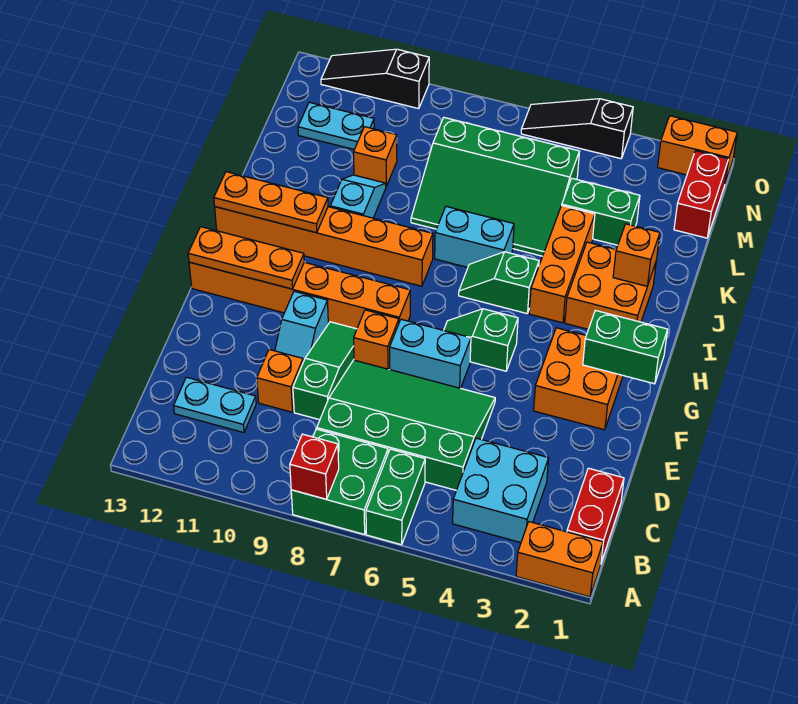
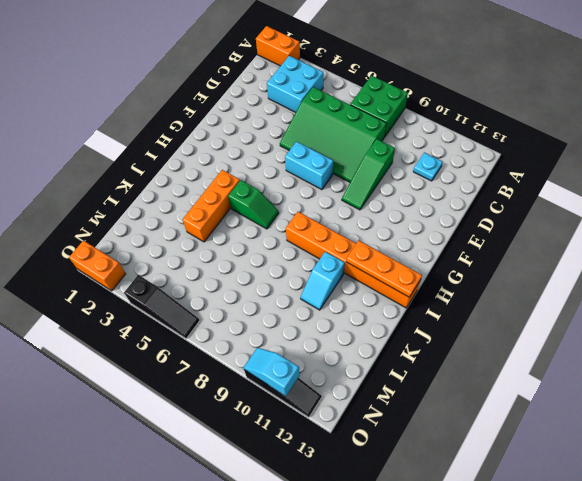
cyan 1x1 plate [413,152,442,181] -> cyan 1x2 plate [174,377,256,433]
cyan 1x2 slope [243,348,300,396] -> cyan 1x2 slope turned to [275,291,328,362]
none -> green 1x2 brick [366,449,425,545]
none -> red 1x2 brick [567,468,624,563]
none -> orange 1x1 brick [257,350,303,412]
none -> orange 2x2 brick [534,328,623,430]

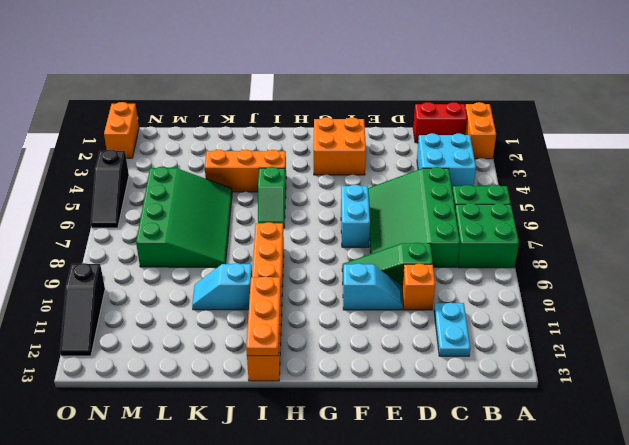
none -> orange 1x1 brick [354,310,399,369]
none -> green 1x2 slope [444,309,518,371]
none -> orange 1x6 brick [189,262,410,329]
none -> orange 2x2 brick [565,242,656,329]

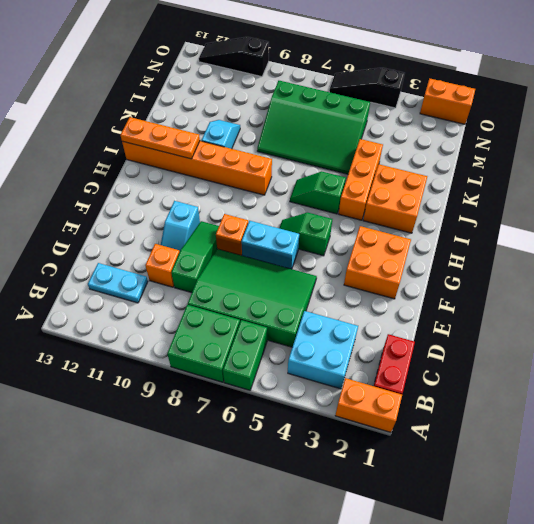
none -> orange 1x6 brick [189,262,410,329]
none -> cyan 1x2 brick [435,206,514,267]
none -> green 1x2 brick [562,178,640,245]
none -> orange 1x1 brick [354,127,397,186]

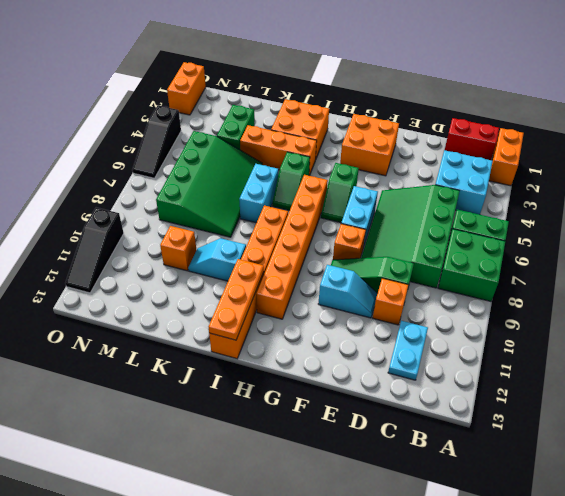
orange 1x6 brick [257,175,328,319] -> orange 1x6 brick moved to [189,262,410,329]
none -> red 1x2 brick [674,151,729,238]
none -> cyan 1x2 plate [298,102,374,150]
none -> red 1x1 brick [290,434,339,499]
none -> green 1x2 brick [583,310,668,384]

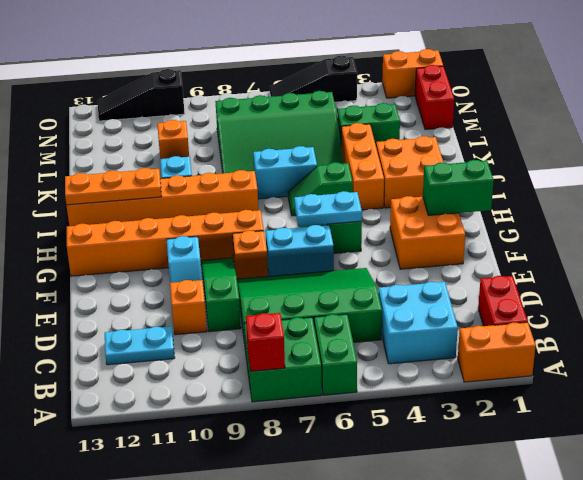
cyan 1x2 plate [294,191,362,227] -> cyan 1x2 plate moved to [298,102,374,150]
none -> orange 1x3 plate [188,227,304,289]
none -> orange 1x1 brick [613,224,660,286]

